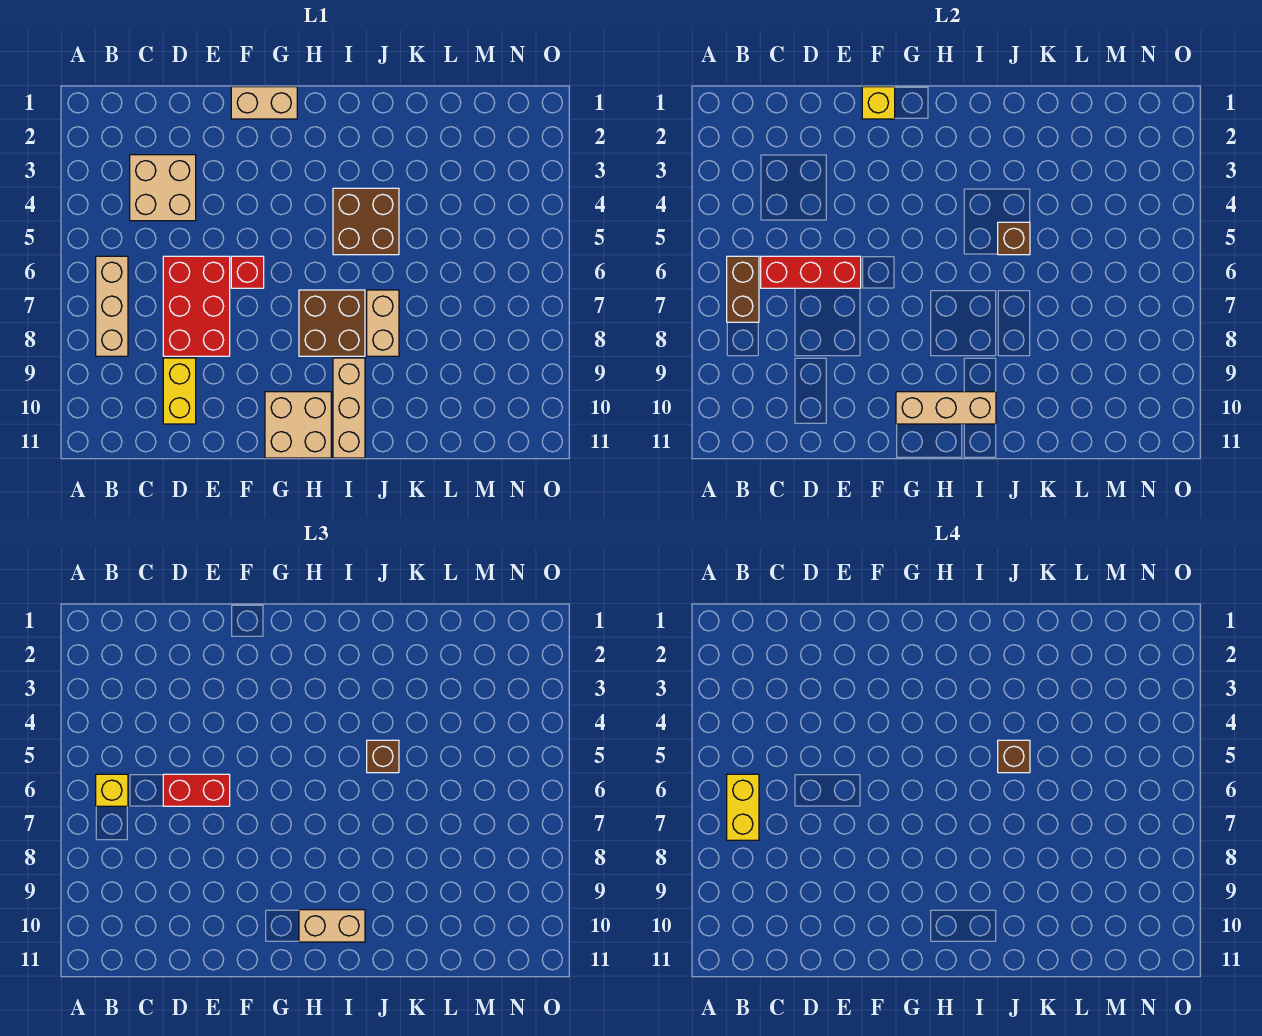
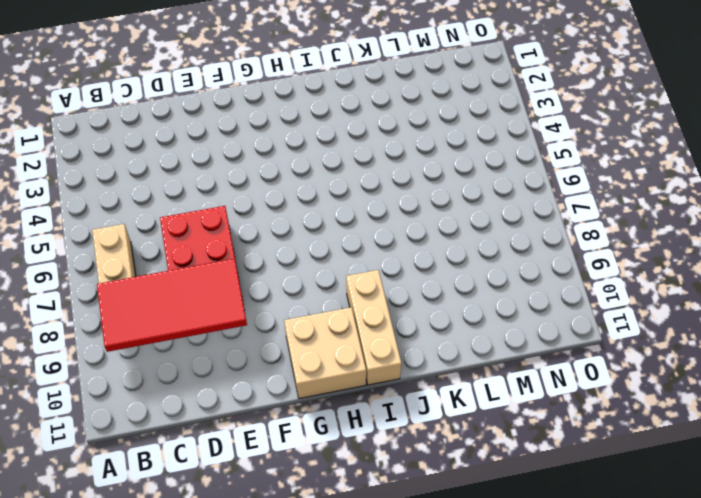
red 2x4 tile [97,259,247,352] -> none
none -> tan 2x2 brick [130,155,196,221]
none -> yellow 1x2 brick [163,358,196,424]
none -> tan 1x2 brick [231,87,297,119]

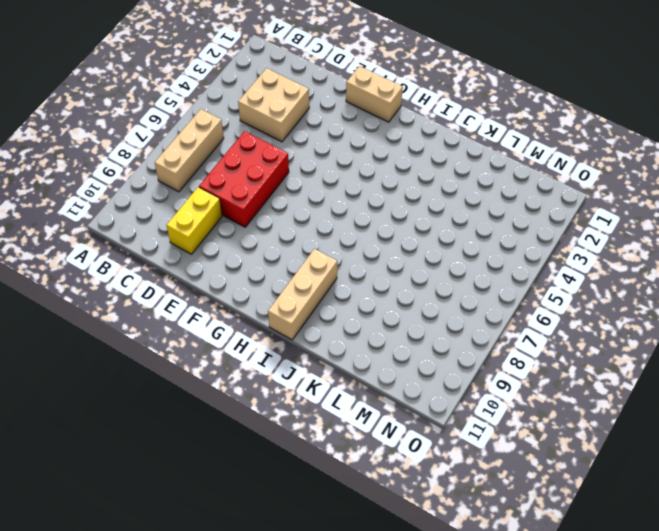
none -> red 1x1 brick [231,256,264,288]
none -> tan 2x2 brick [265,392,331,458]
none -> brown 2x2 brick [299,290,365,356]

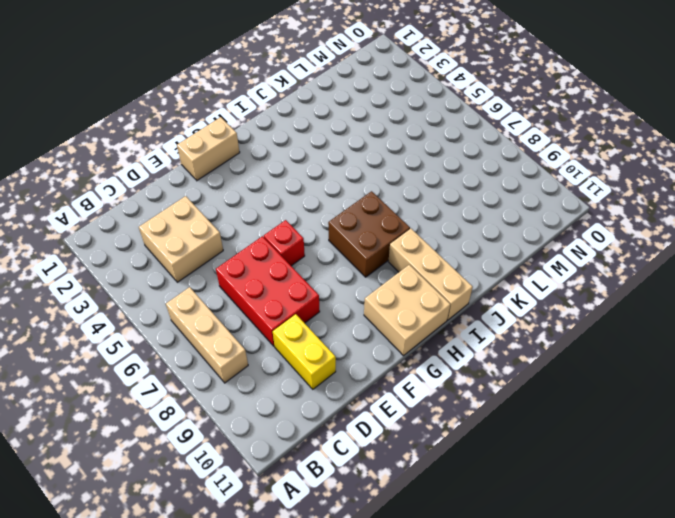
none -> brown 2x2 brick [333,188,399,255]
none -> tan 1x2 brick [367,290,399,356]
none -> brown 1x2 brick [727,256,759,322]

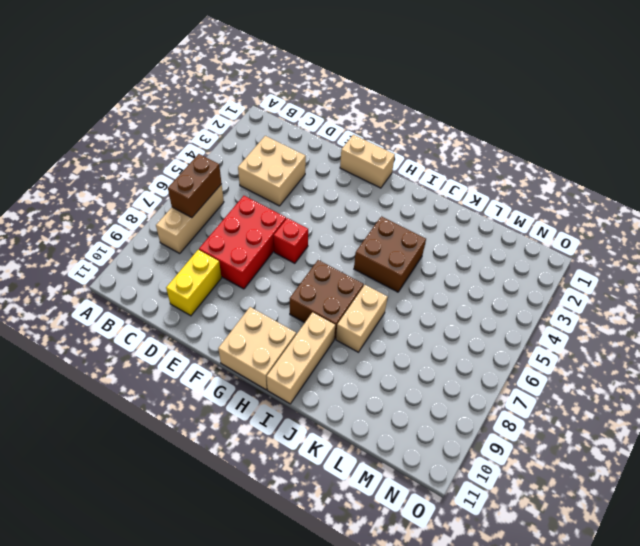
none -> red 1x3 brick [761,256,861,288]
none -> yellow 1x1 brick [862,87,895,119]
none -> tan 1x3 brick [896,392,996,424]

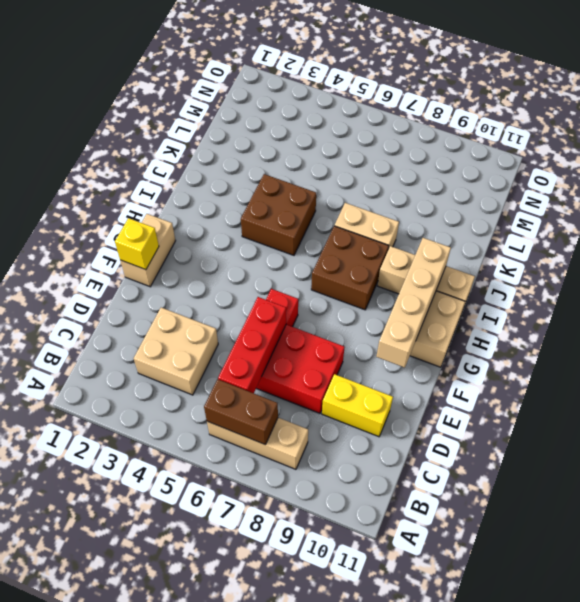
tan 1x4 brick [376,238,451,368] -> tan 1x3 brick [896,392,996,424]
none -> brown 1x1 brick [998,222,1030,255]
none -> yellow 1x1 brick [96,774,128,806]
none -> red 1x2 brick [163,774,230,806]

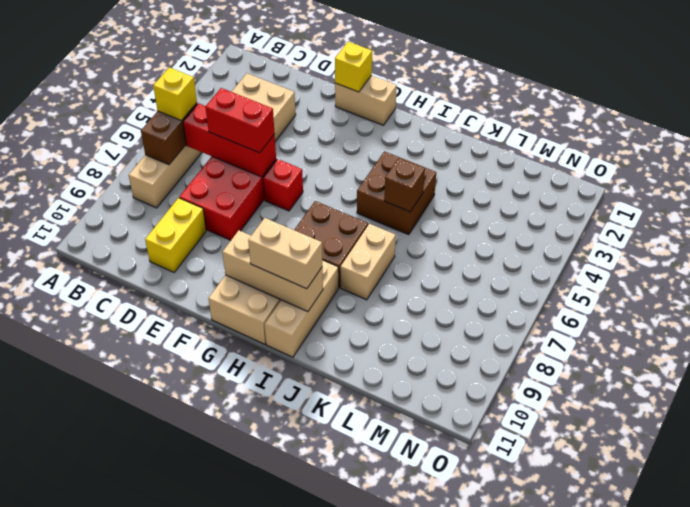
none -> brown 1x1 brick [367,740,399,773]
none -> yellow 1x2 brick [727,774,759,840]
none -> brown 1x1 brick [998,740,1030,773]

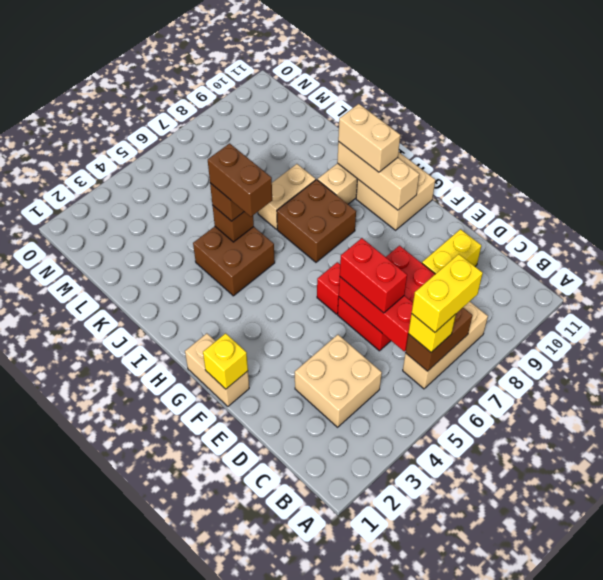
brown 1x2 brick [208,143,272,217] -> brown 1x1 brick [998,740,1030,773]

